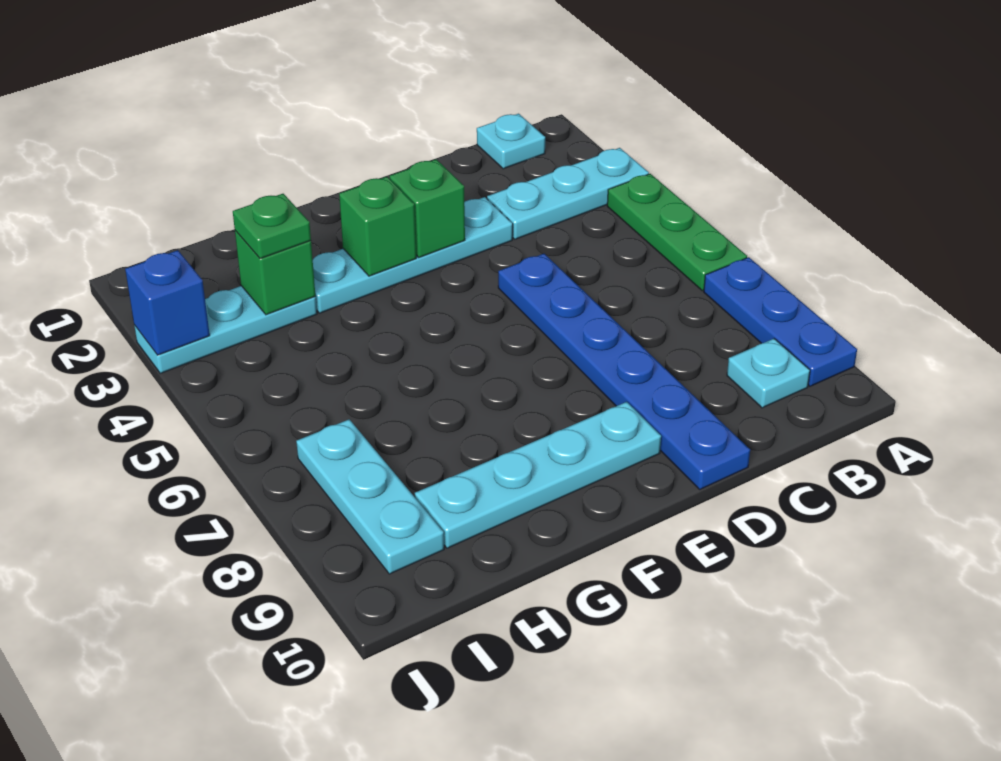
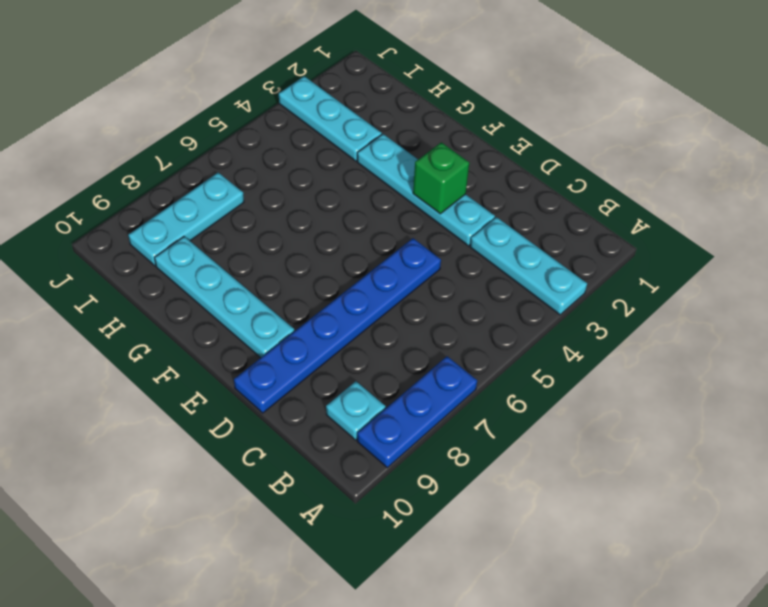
none -> green 1x3 plate [607,174,747,291]
none -> cyan 1x1 plate [477,114,545,169]
none -> green 1x1 brick [339,177,416,276]

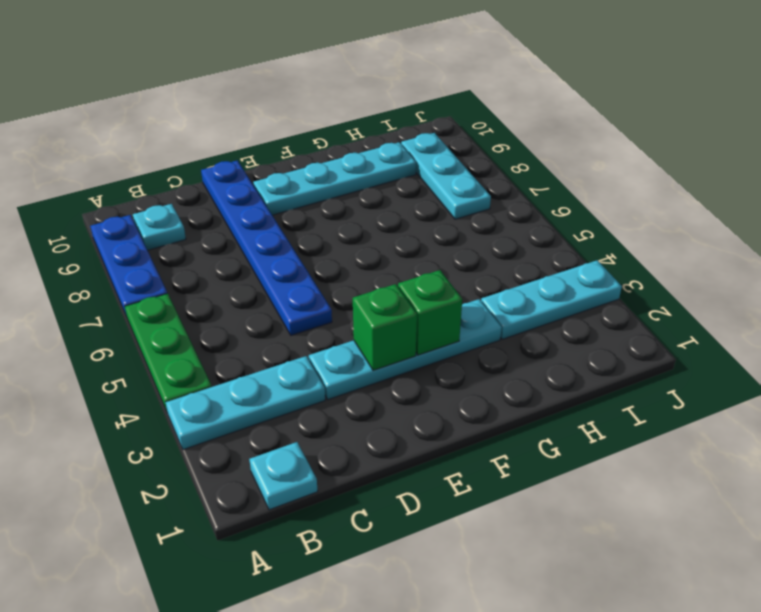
none -> green 1x1 brick [235,231,315,315]
none -> blue 1x1 brick [125,250,210,355]
none -> green 1x1 plate [233,194,311,259]

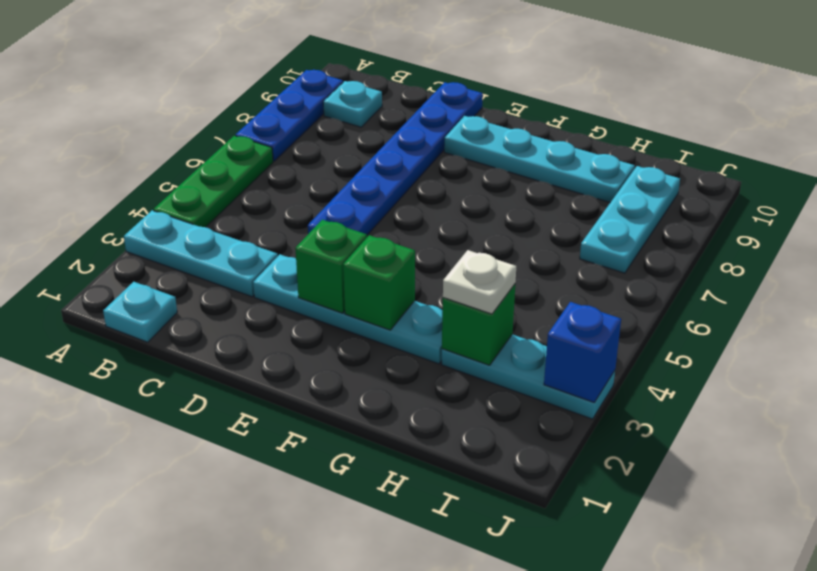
white 1x1 plate [443,250,516,314] -> green 1x1 plate [233,194,311,259]

